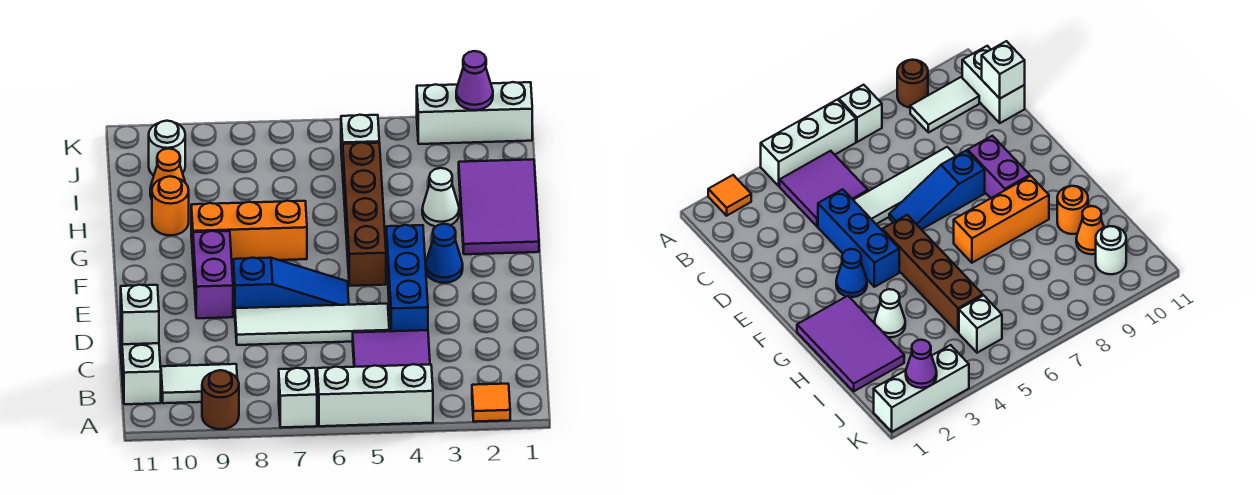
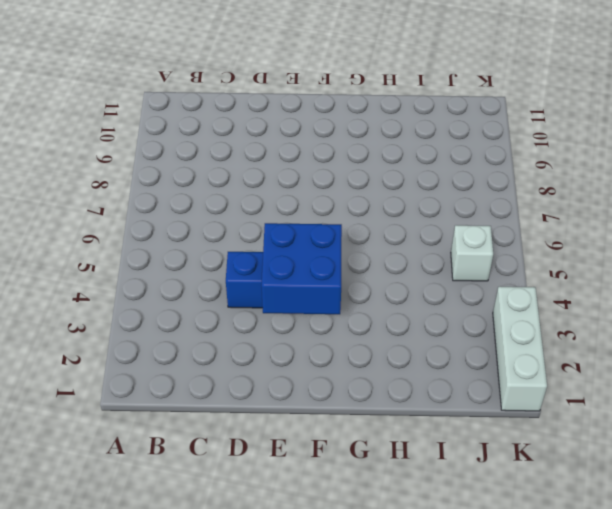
blue 2x2 brick [262,223,342,314] -> none
none -> orange 1x1 tile [472,384,510,422]
none -> white 1x3 brick [317,364,433,426]
none -> white 1x1 brick [279,368,317,428]

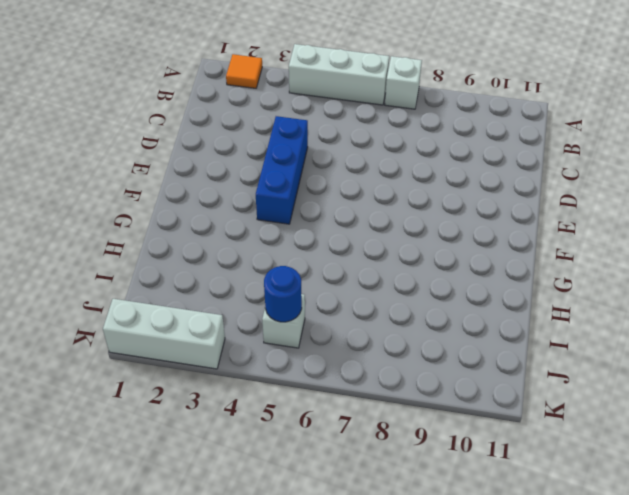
blue 1x1 round brick [264,266,302,322] -> none
none -> brown 1x1 round brick [202,370,239,429]
none -> purple 2x2 tile [353,330,430,367]
none -> white 1x2 tile [161,364,237,403]

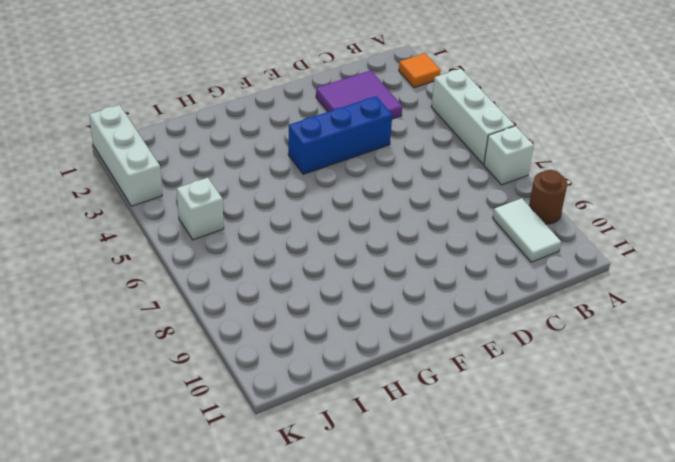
purple 2x2 tile [316,70,402,119] -> purple 2x2 tile moved to [353,330,430,367]
none -> white 1x2 brick [121,332,161,404]
none -> white 1x4 tile [235,304,389,345]
none -> blue 1x3 slope [233,258,349,310]

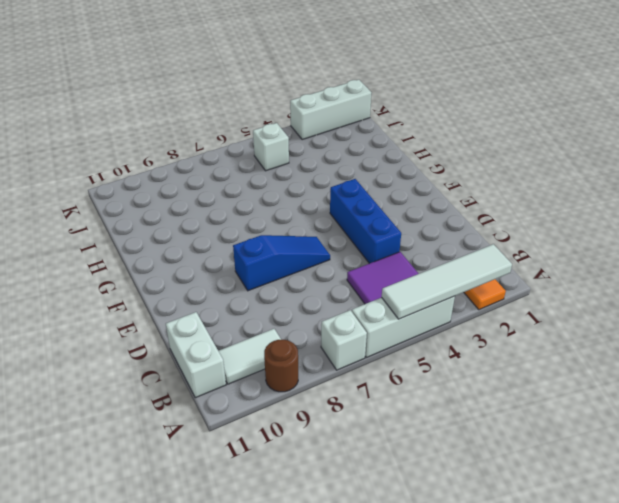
white 1x4 tile [382,244,512,319] -> white 1x4 tile moved to [235,304,389,345]
none -> purple 1x2 brick [193,231,233,318]
none -> blue 1x1 cone [426,224,463,283]
none -> brown 1x4 brick [343,143,386,286]

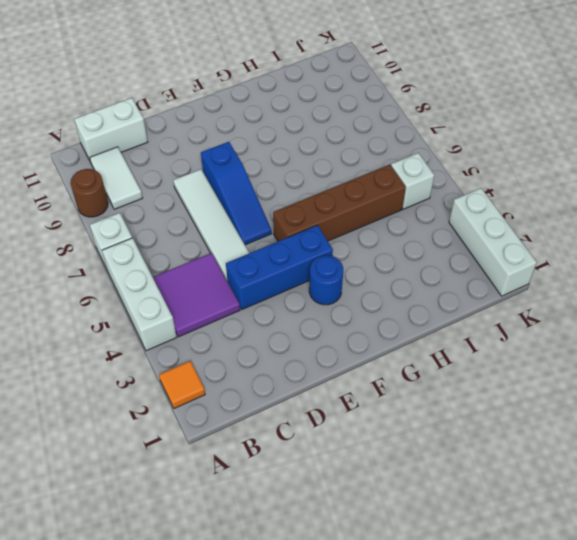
blue 1x1 round brick [309,256,343,305] -> blue 1x1 cone [426,224,463,283]
none -> purple 1x2 brick [193,231,233,318]
none -> purple 2x3 tile [459,159,539,254]
none -> orange 1x3 brick [191,201,307,262]

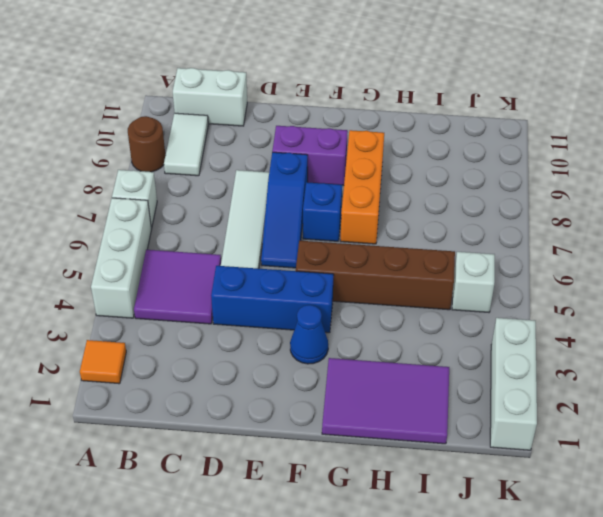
blue 1x1 brick [303,182,342,241] -> none
none -> white 1x1 cone [422,168,459,227]
none -> orange 1x1 round brick [152,176,189,235]
none -> orange 1x1 cone [150,149,185,199]

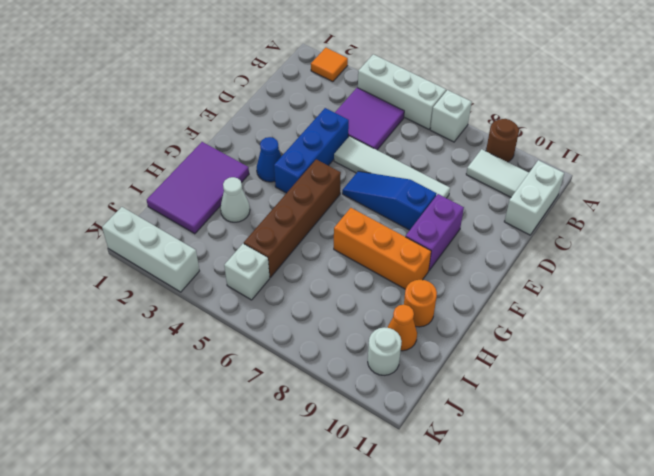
none -> white 1x1 brick [121,285,159,344]
none -> purple 1x1 cone [456,51,493,110]

